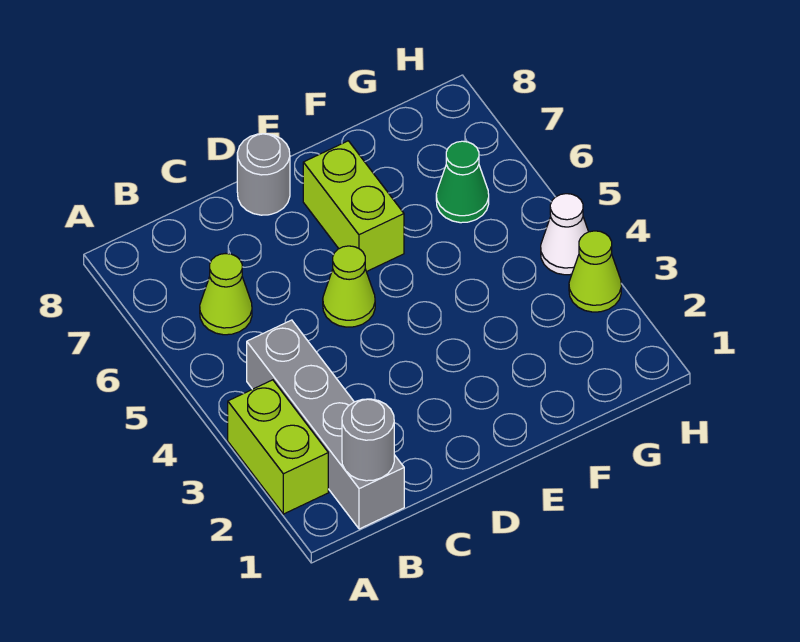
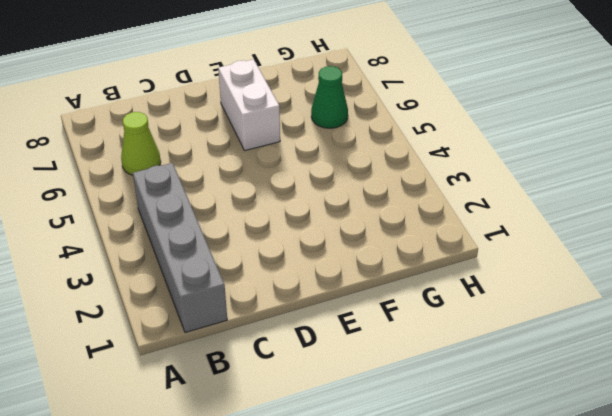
white 1x2 brick [218,59,280,151] -> lime 1x2 brick [303,141,404,272]
none -> lime 1x2 brick [228,380,328,514]
none -> lime 1x1 cone [323,246,375,327]

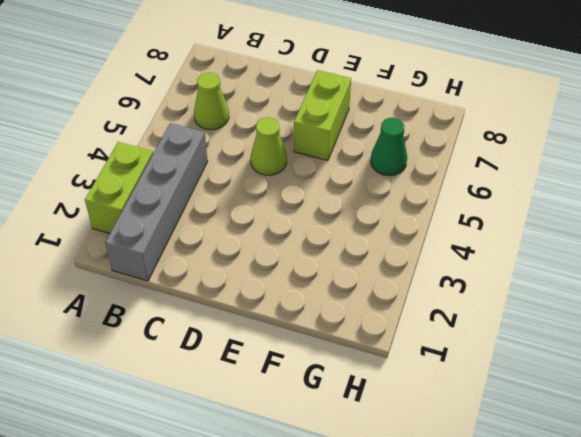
none -> grey 1x1 round brick [237,134,290,215]
none -> lime 1x1 cone [569,231,621,312]

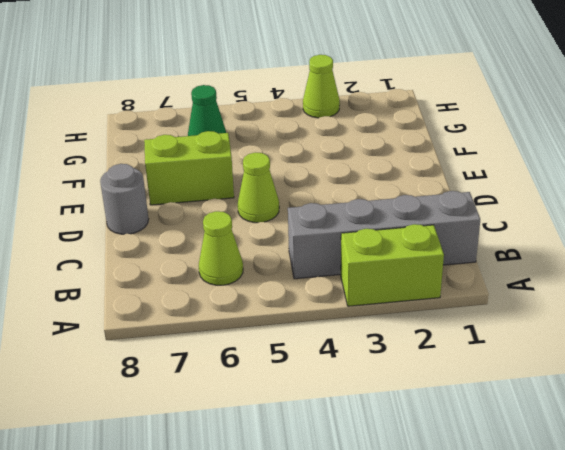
none -> white 1x1 cone [541,194,588,275]
none -> grey 1x1 round brick [342,399,394,481]

